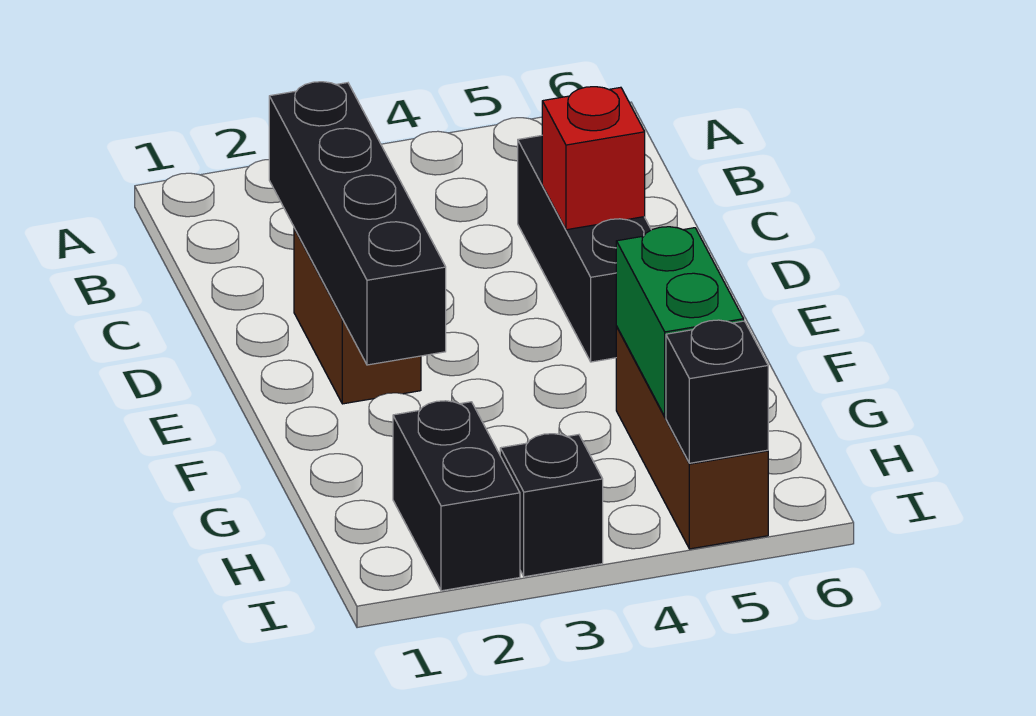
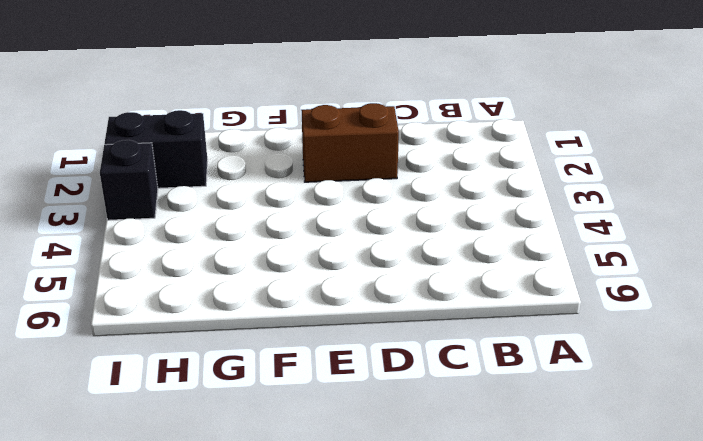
none -> black 1x3 brick [518,135,651,362]
none -> brown 1x3 brick [616,327,768,549]

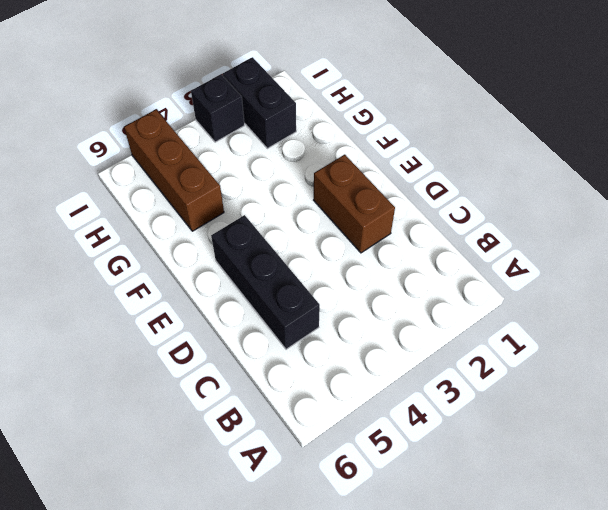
none -> black 1x4 brick [269,82,446,365]
none -> red 1x1 brick [542,87,645,230]

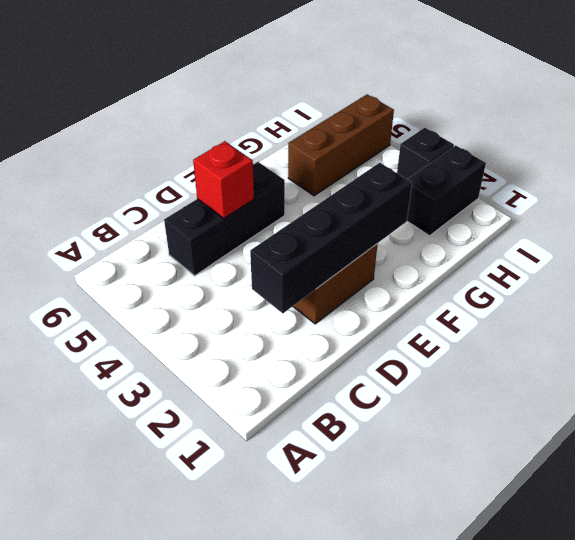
none -> green 1x2 brick [616,227,744,417]
none -> black 1x1 brick [666,320,768,463]

